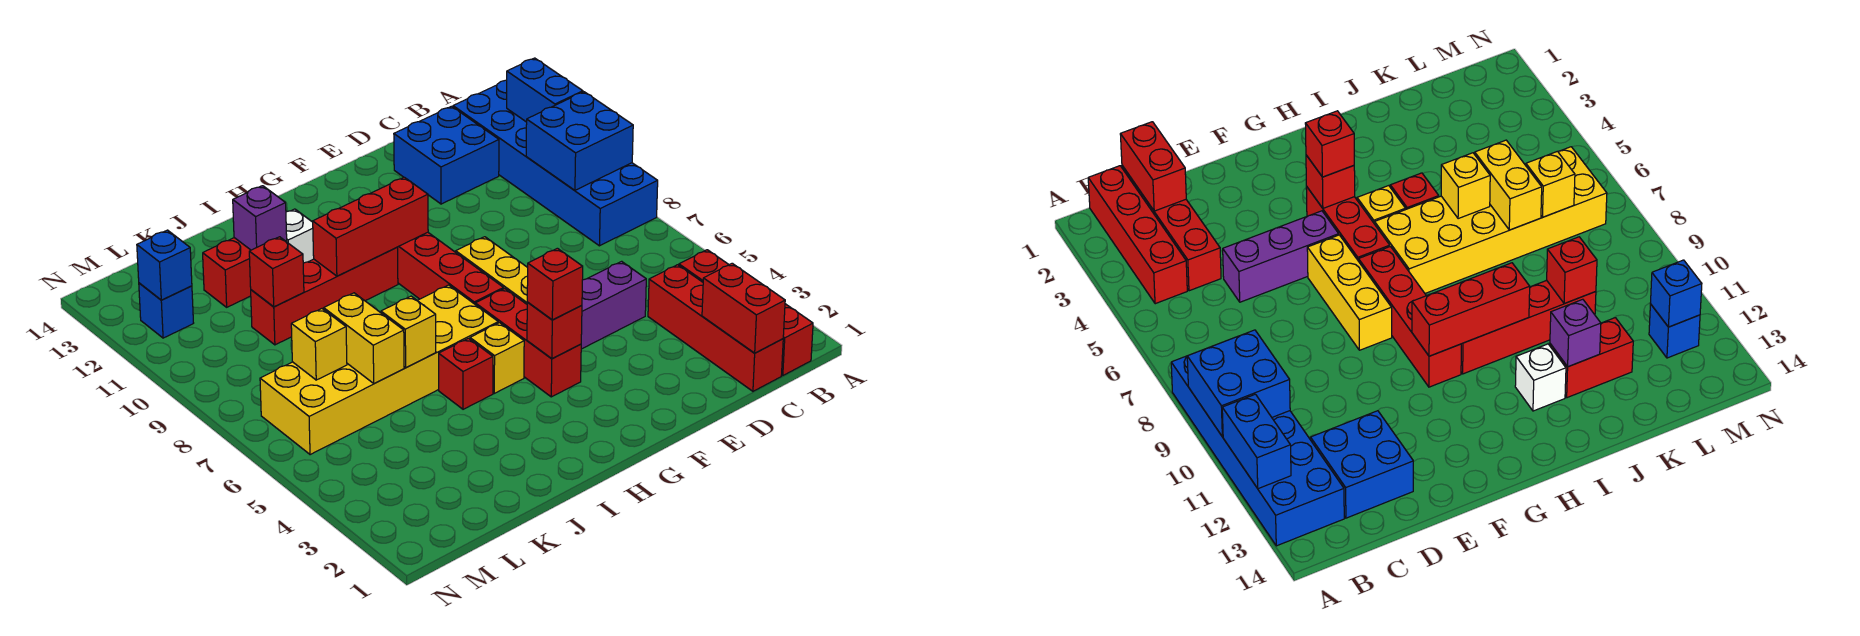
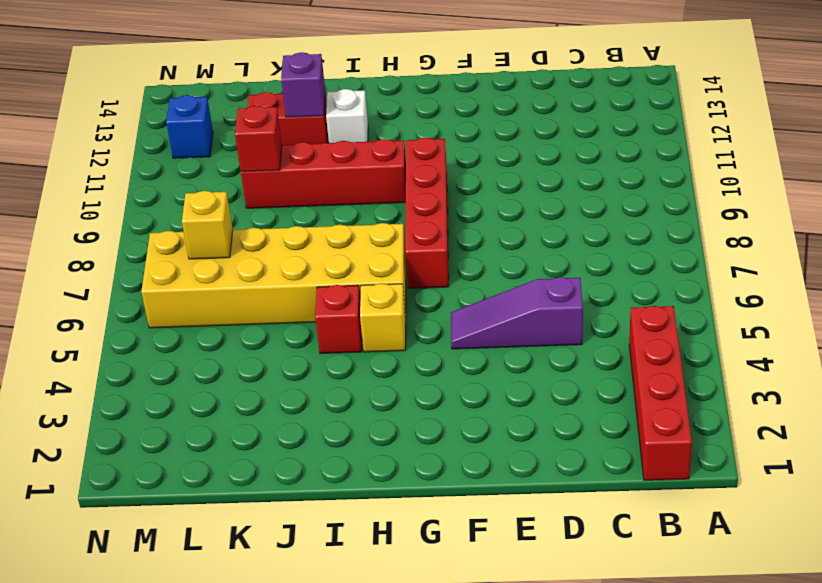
purple 1x3 slope [451,277,583,349] -> purple 1x3 brick [581,261,646,349]
none -> blue 2x6 brick [453,80,658,246]
none -> red 1x4 brick [648,265,783,391]
none -> blue 2x2 brick [394,106,499,204]

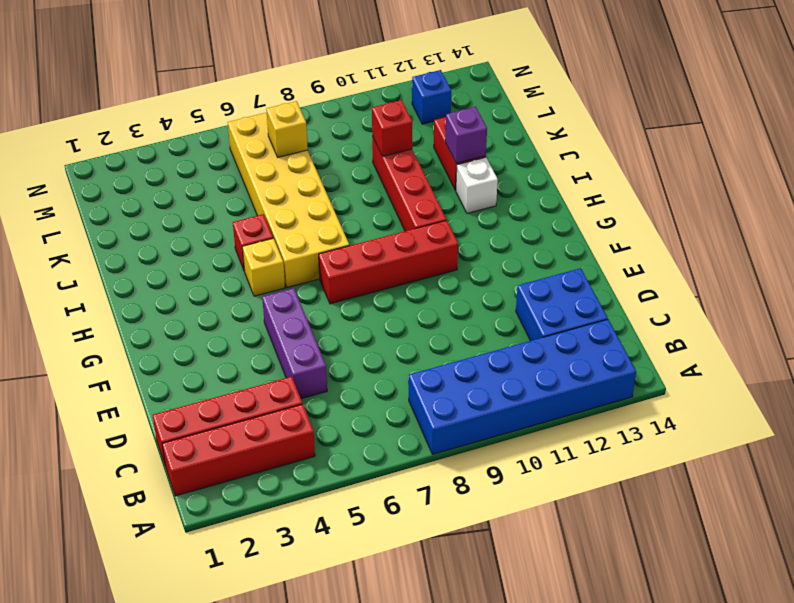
none -> yellow 1x3 brick [456,237,528,304]
none -> red 1x3 brick [475,289,581,397]
none -> blue 2x2 brick [526,92,633,190]

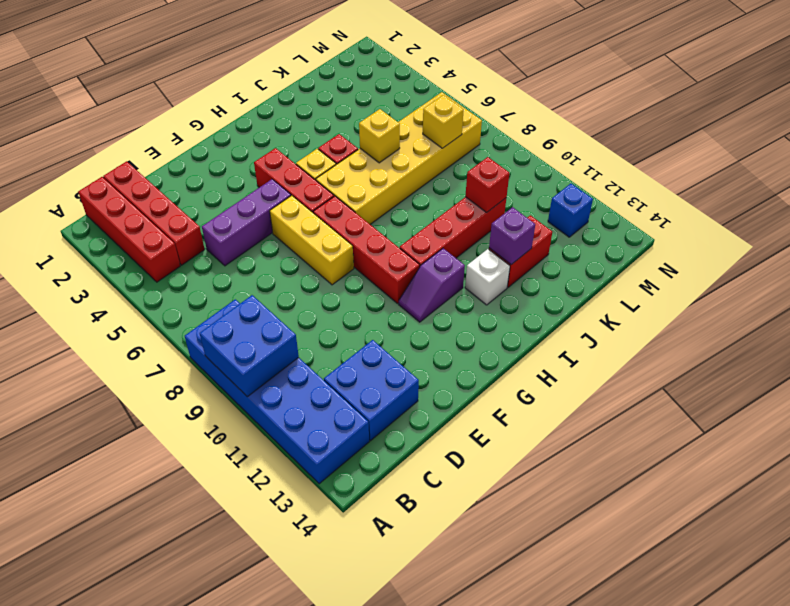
purple 1x2 slope [399,248,465,322] -> none
none -> blue 1x2 brick [507,58,583,122]
none -> red 1x2 brick [702,263,785,353]
none -> red 1x1 brick [527,302,582,359]

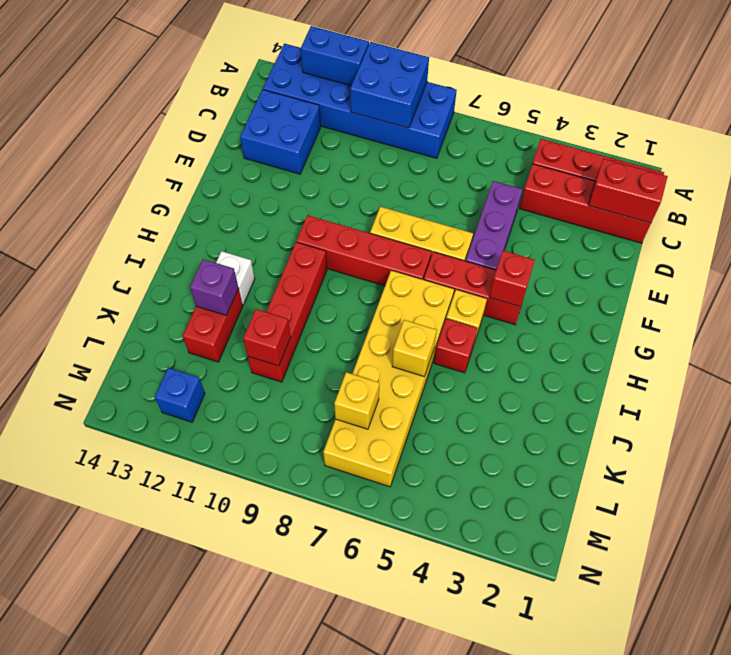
none -> red 1x3 brick [313,177,428,276]
none -> yellow 1x2 brick [324,293,404,384]
none -> blue 1x1 brick [137,230,192,300]

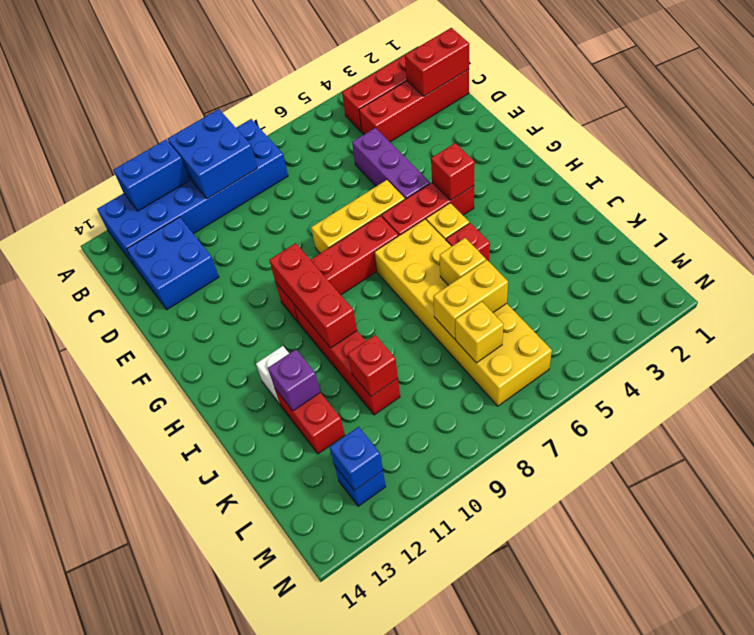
none -> red 1x1 brick [527,248,583,320]

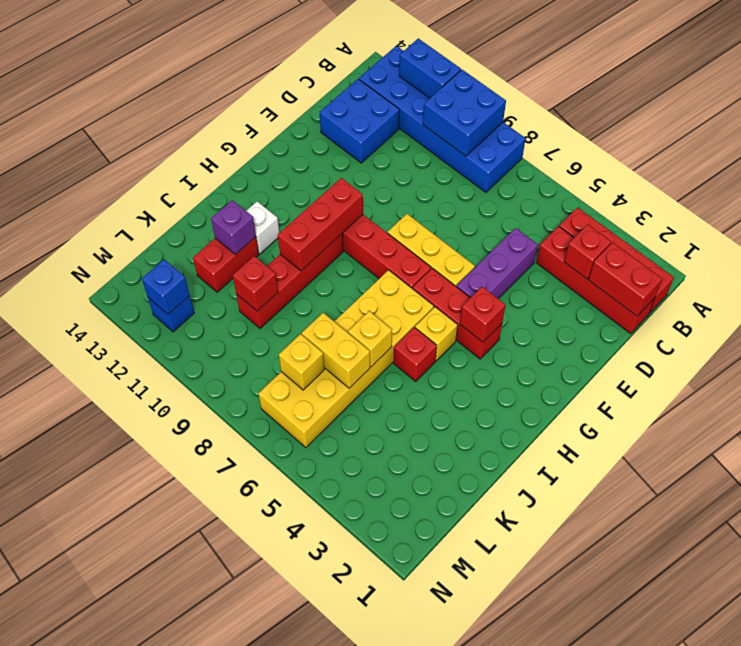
red 1x1 brick [564,224,611,279] -> red 1x1 brick moved to [527,248,583,320]

